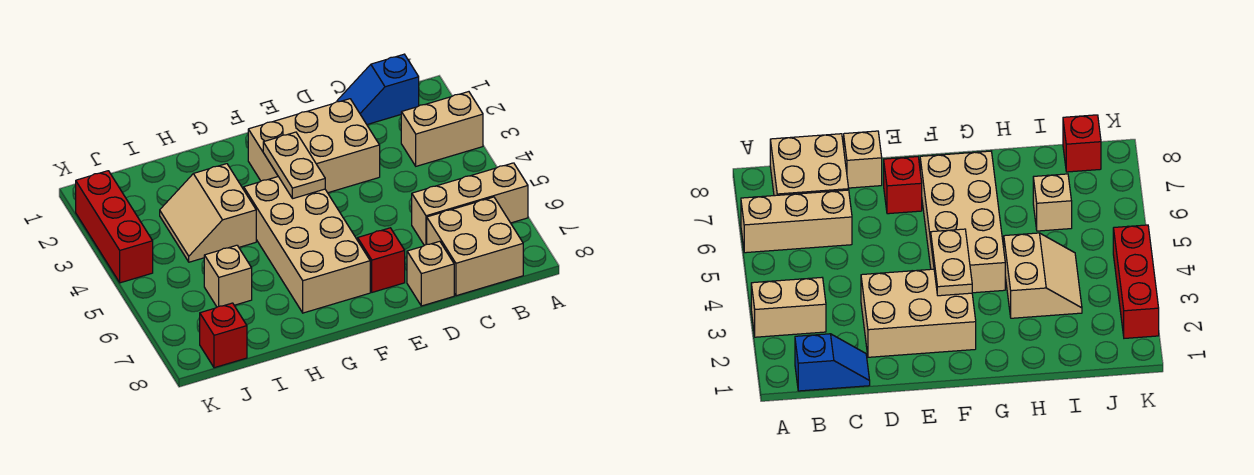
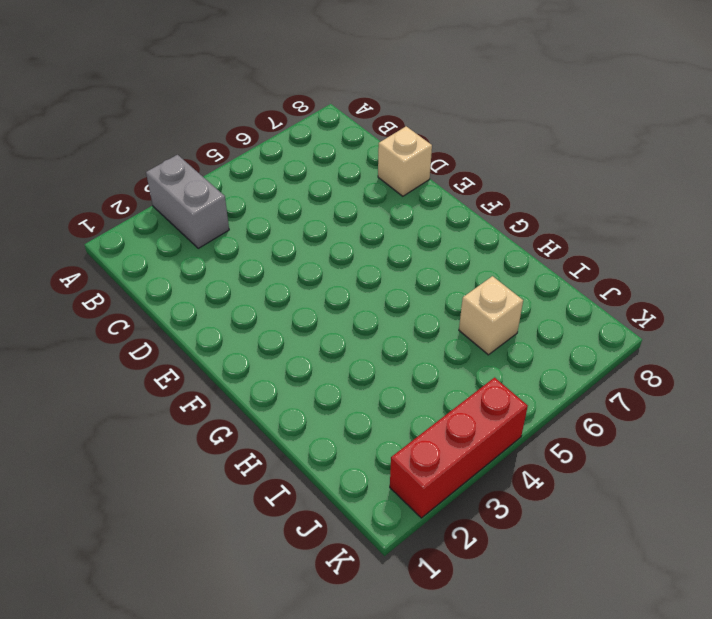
grey 1x2 brick [146,155,229,248] -> tan 1x2 brick [401,92,483,166]
none -> tan 1x3 brick [412,163,528,245]
none -> blue 1x2 slope [337,54,419,124]
none -> tan 2x2 brick [427,197,523,296]

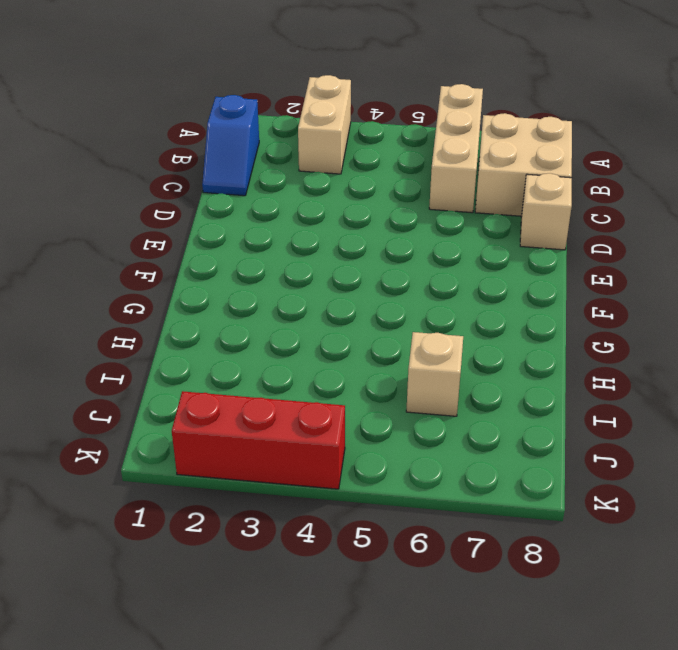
none -> tan 2x3 brick [248,99,380,193]
none -> red 1x1 brick [358,228,405,292]
none -> tan 2x4 brick [244,177,370,313]

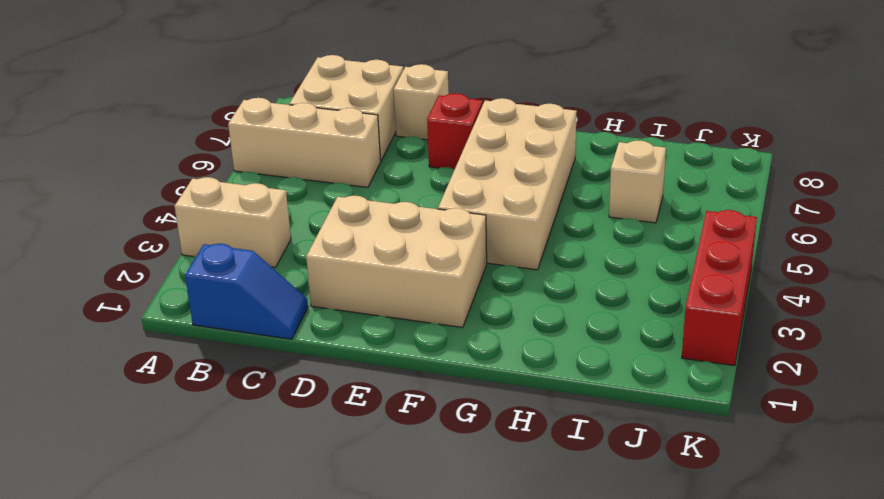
none -> tan 2x2 slope [160,164,256,262]
none -> red 1x1 brick [200,303,247,368]
none -> tan 1x2 plate [263,132,325,199]

